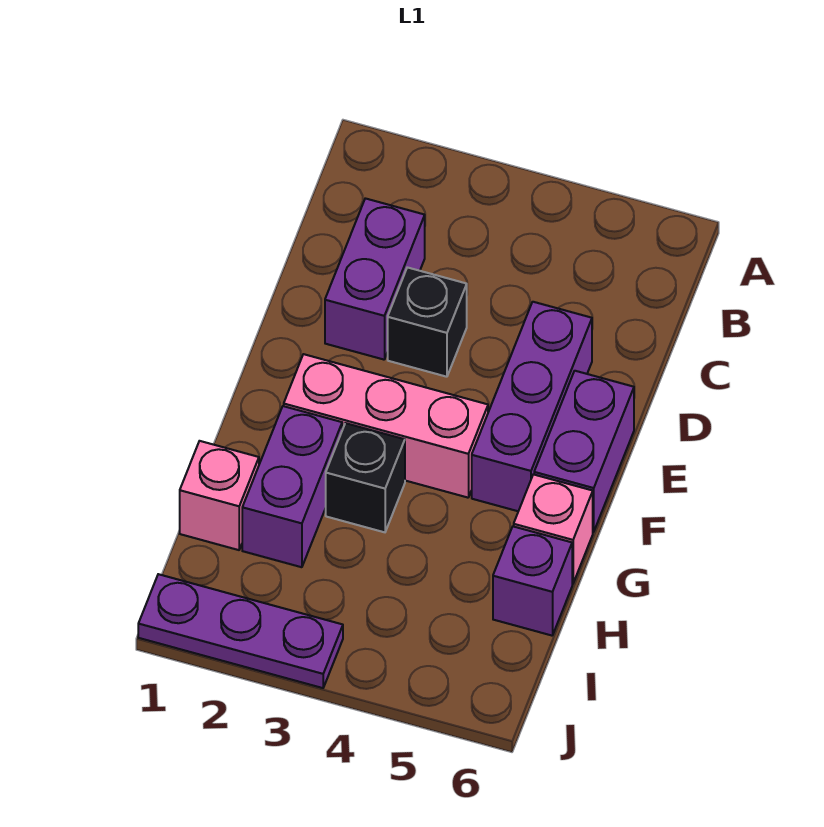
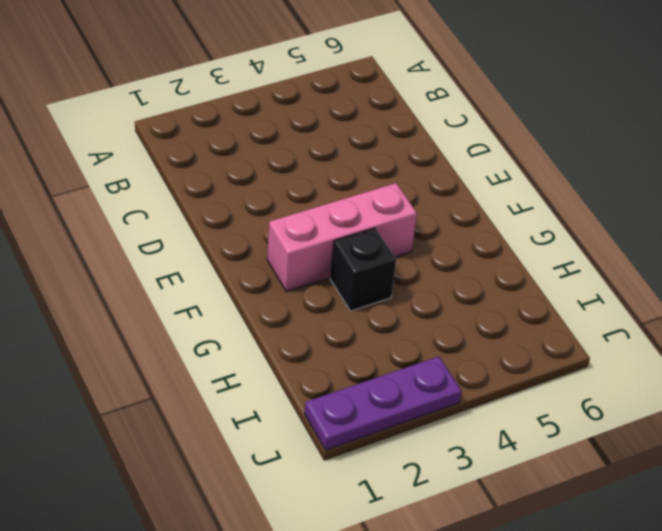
none -> purple 1x2 brick [325,198,425,360]
none -> black 1x1 brick [388,267,467,377]

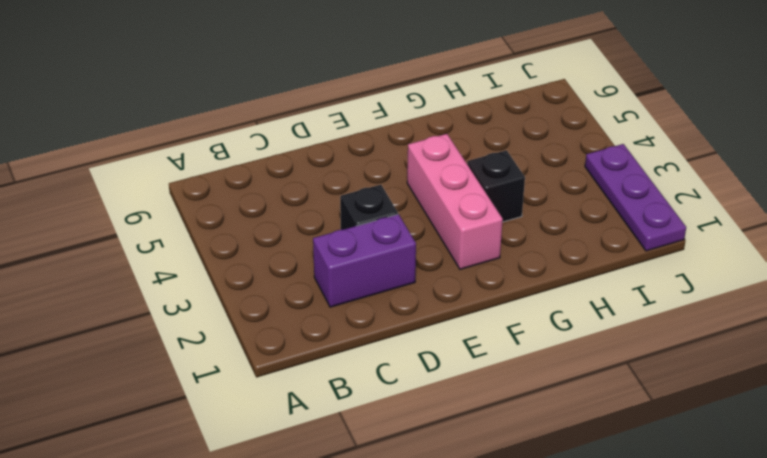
none -> purple 1x3 brick [472,302,592,511]
none -> purple 1x2 brick [534,371,634,532]

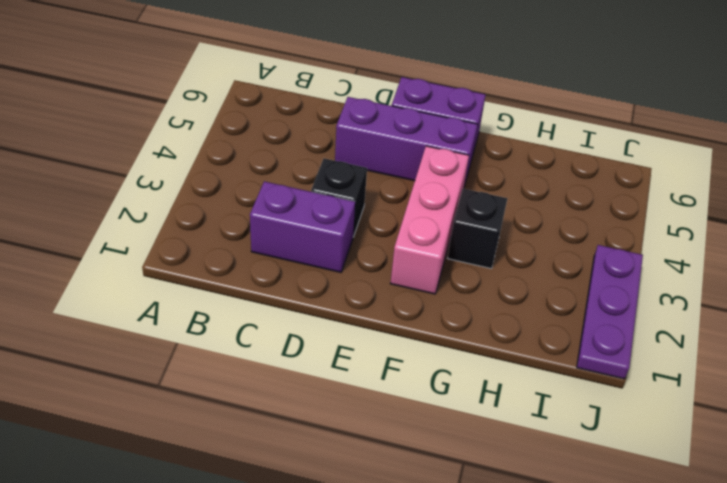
none -> purple 1x2 brick [242,406,342,567]
none -> pink 1x1 brick [514,474,593,584]

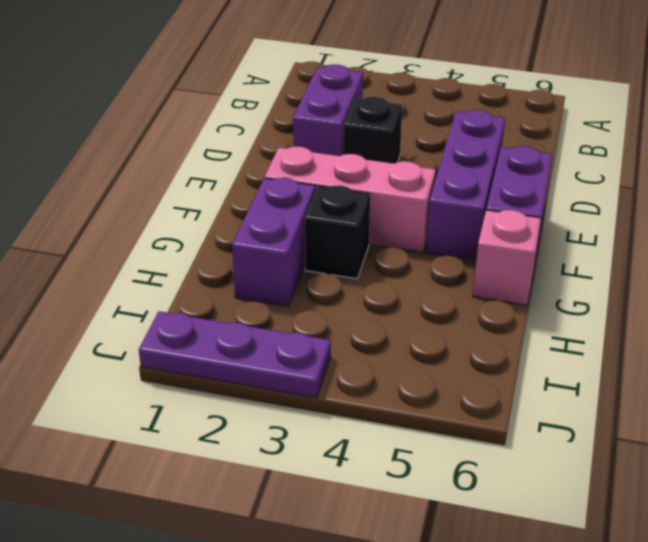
none -> pink 1x1 brick [180,441,259,550]
none -> purple 1x1 brick [493,526,572,636]

